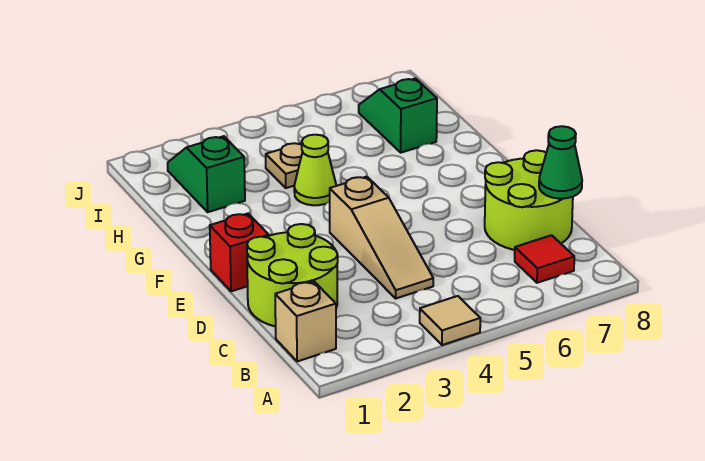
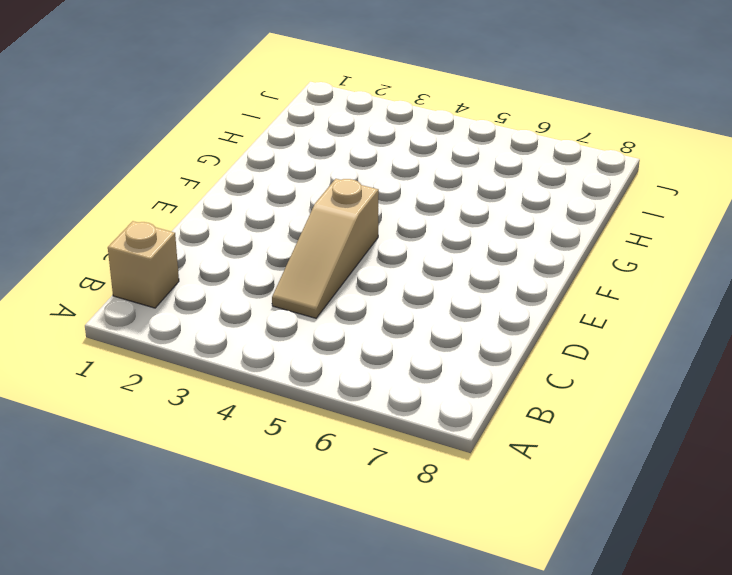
none -> tan 1x1 tile [420,296,480,345]
none -> red 1x1 tile [515,235,574,283]
none -> lime 2x2 round brick [247,224,338,326]

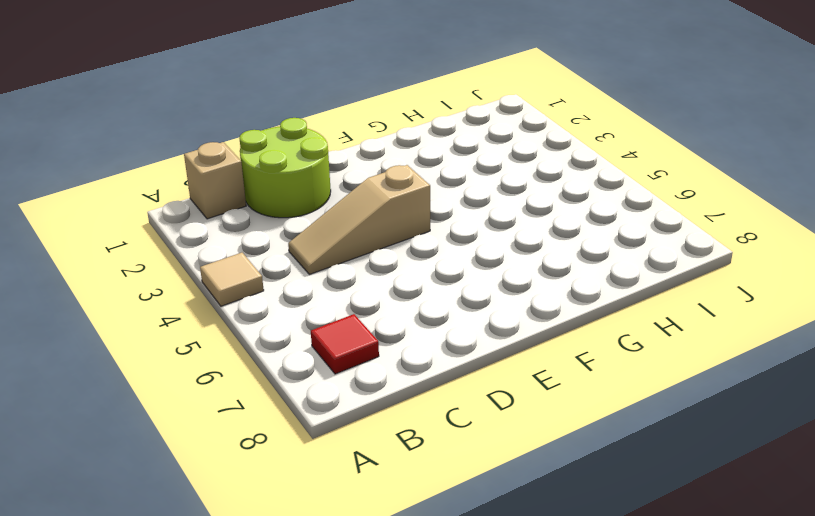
none -> lime 2x2 round brick [485,150,573,250]
none -> red 1x1 brick [210,214,269,291]
none -> lime 1x1 cone [294,135,336,205]

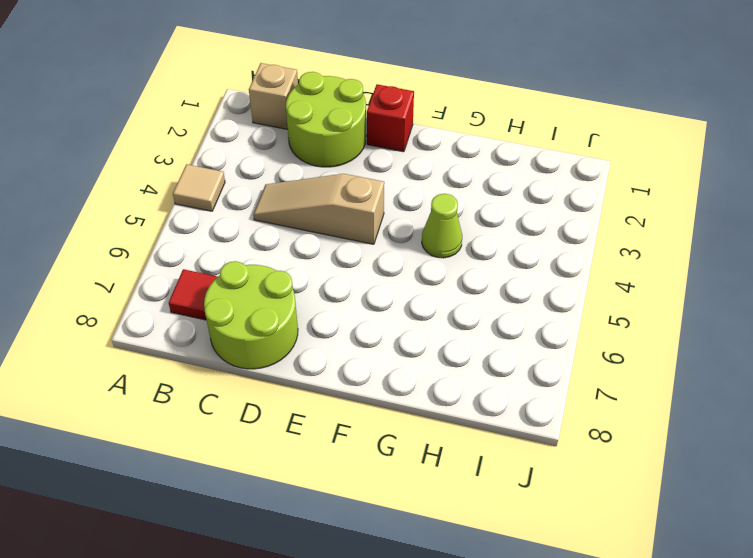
none -> green 1x2 slope [168,136,245,212]
none -> tan 1x1 plate [266,143,303,188]
none -> green 1x2 slope [359,78,437,153]

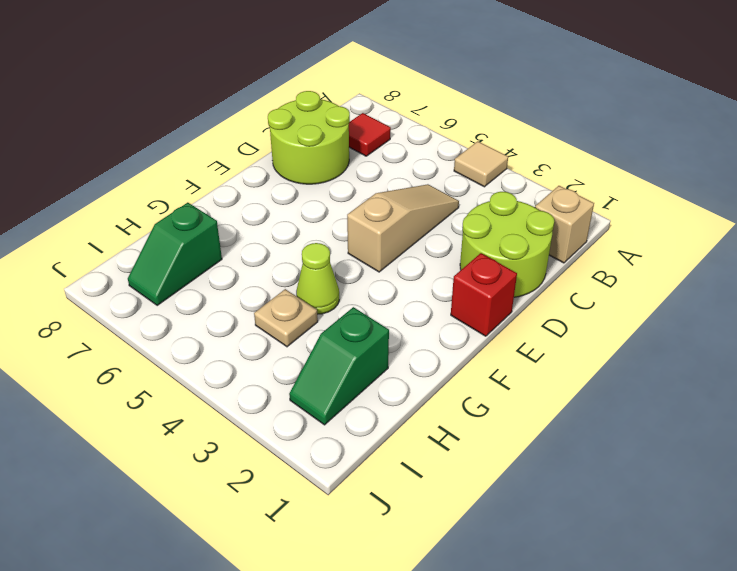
none -> green 1x1 cone [539,126,582,199]

